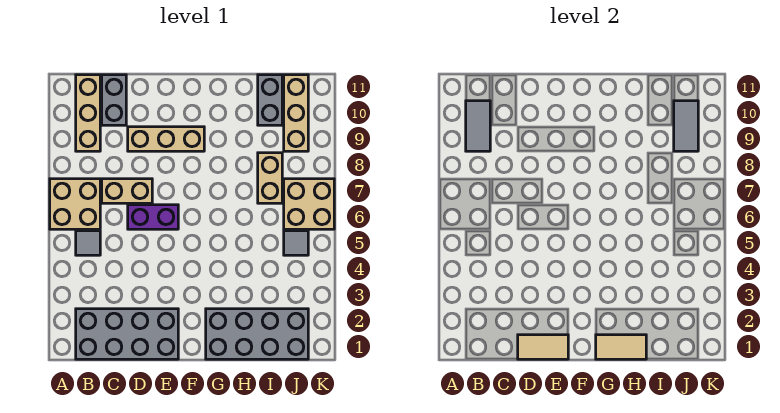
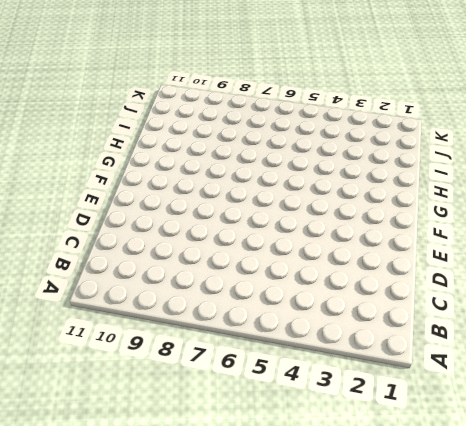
none -> tan 2x2 brick [50,179,100,229]
none -> grey 2x4 brick [76,309,178,359]
none -> grey 1x1 tile [76,231,100,255]

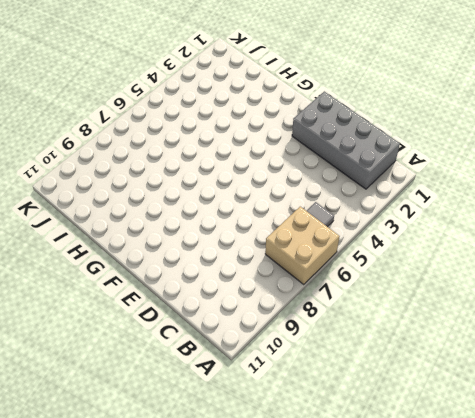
none -> tan 1x3 brick [76,75,100,151]
none -> tan 1x2 brick [102,179,152,203]
none -> grey 1x2 brick [102,75,126,125]

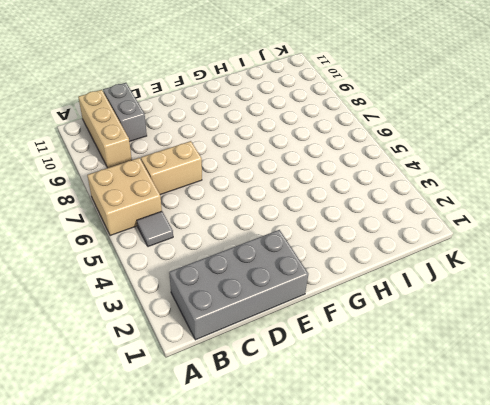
none -> purple 1x2 brick [128,205,178,229]
none -> tan 1x3 brick [128,127,204,151]
none -> grey 2x4 brick [206,309,308,359]

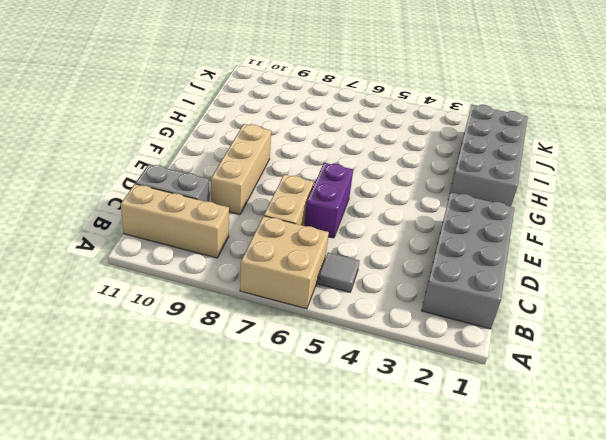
none -> tan 1x2 brick [258,153,282,203]
none -> grey 1x2 brick [258,75,282,125]
none -> grey 1x1 tile [284,231,308,255]

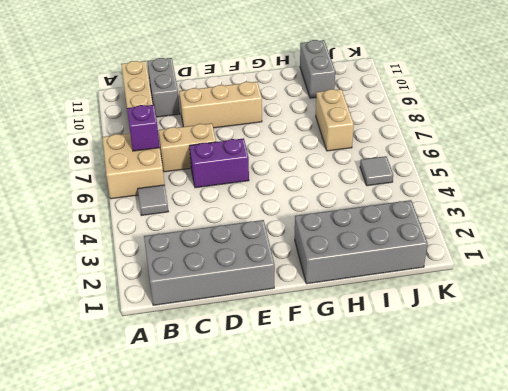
purple 1x1 brick [127,105,160,151] -> none
none -> tan 2x2 brick [284,179,334,229]
none -> tan 1x3 brick [284,75,308,151]
none -> grey 1x2 tile [466,101,490,151]

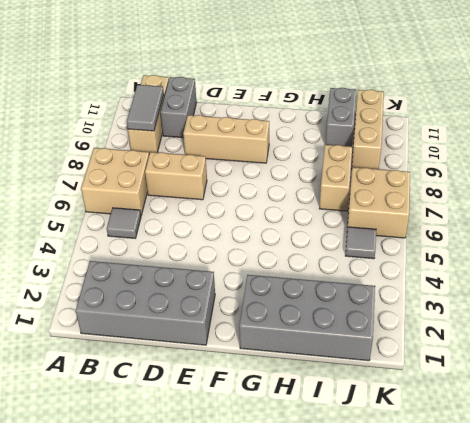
none -> purple 1x2 brick [128,205,178,229]
none -> tan 1x2 tile [518,335,568,359]
none -> tan 1x2 tile [596,335,646,359]

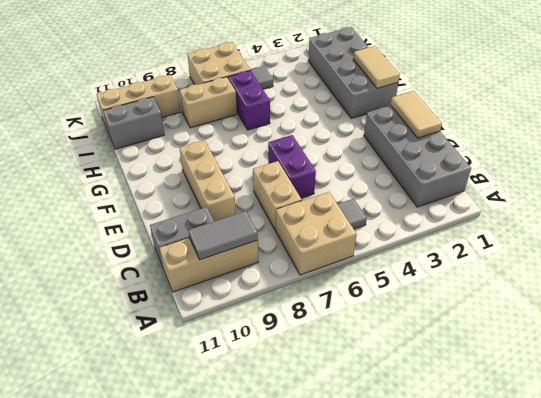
purple 1x2 brick [228,71,270,130] -> none
none -> grey 1x2 tile [674,101,698,151]

